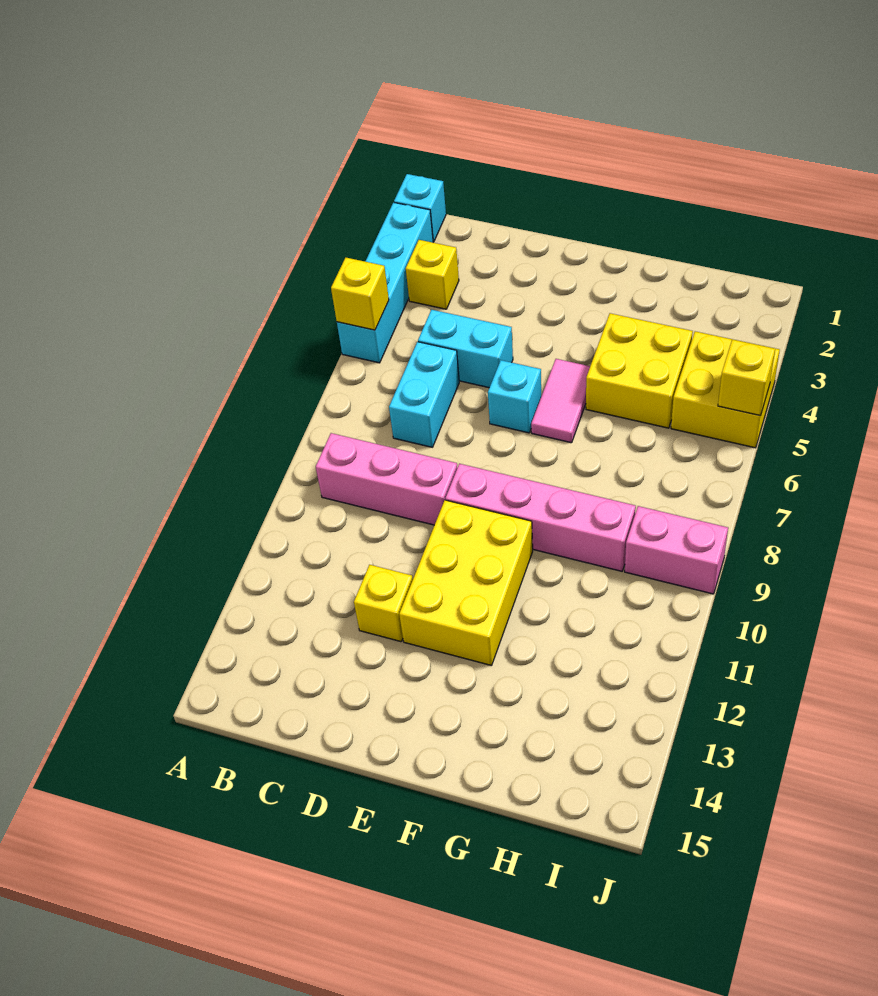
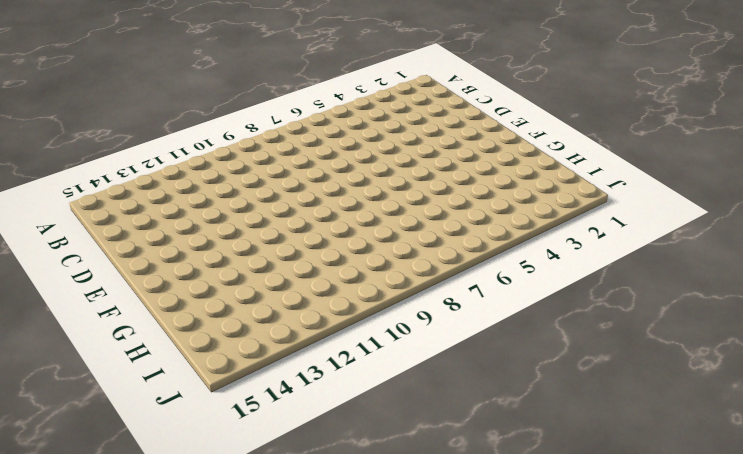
none -> cyan 1x1 brick [394,174,446,242]
none -> cyan 1x4 brick [337,202,433,363]
none -> yellow 1x1 brick [406,240,459,309]

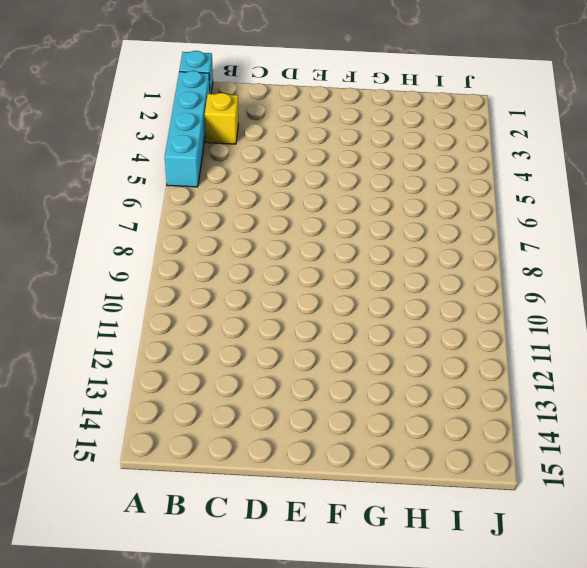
none -> pink 1x3 brick [316,433,457,525]
none -> cyan 1x2 brick [418,310,513,388]
none -> cyan 1x2 brick [389,342,459,447]

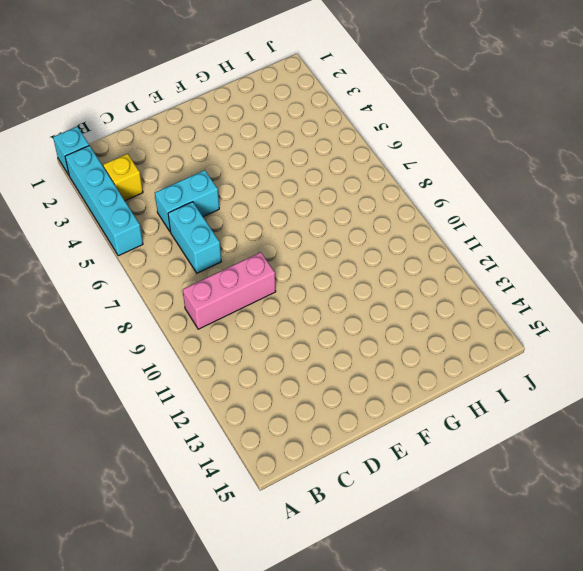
none -> yellow 1x1 brick [354,565,413,642]
none -> cyan 1x1 brick [488,360,541,433]
none -> pink 1x4 brick [445,464,636,571]

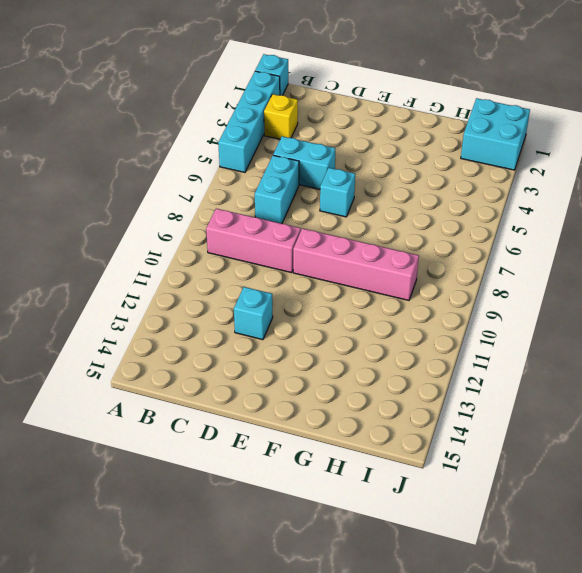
cyan 1x1 brick [234,287,273,340] -> yellow 1x1 brick [354,565,413,642]
cyan 2x2 brick [461,98,530,170] -> none
none -> yellow 2x3 brick [399,500,533,666]
none -> pink 1x2 tile [531,359,590,443]
none -> yellow 2x2 brick [586,313,693,428]

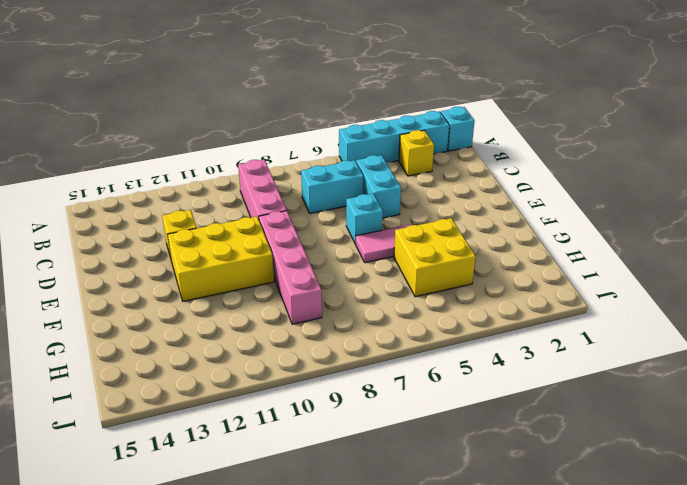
none -> yellow 2x2 brick [671,331,780,448]
none -> pink 1x2 brick [625,506,728,594]
none -> yellow 1x1 brick [331,258,389,330]

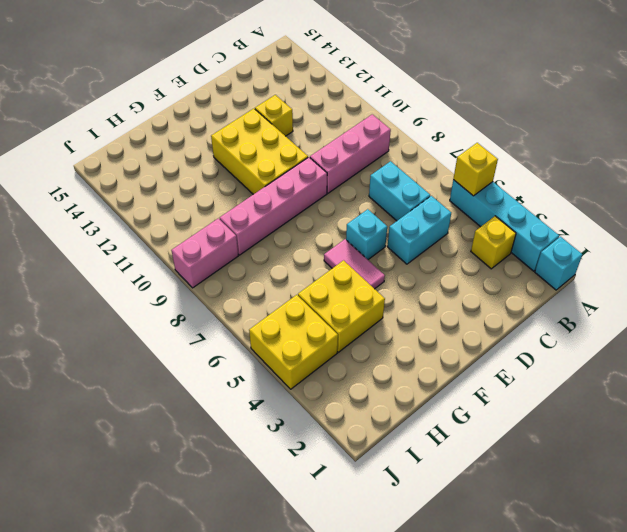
none -> yellow 1x1 brick [718,339,775,416]

